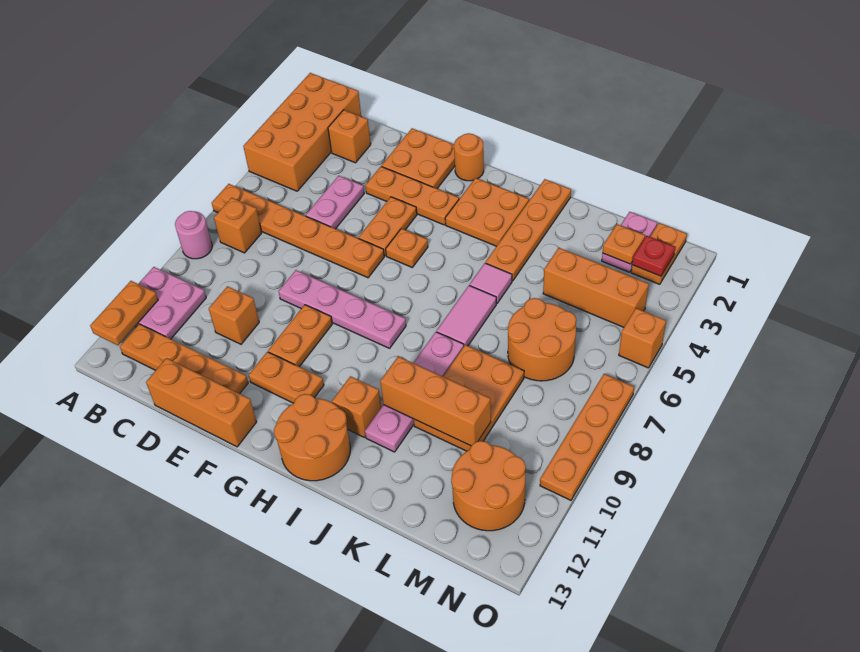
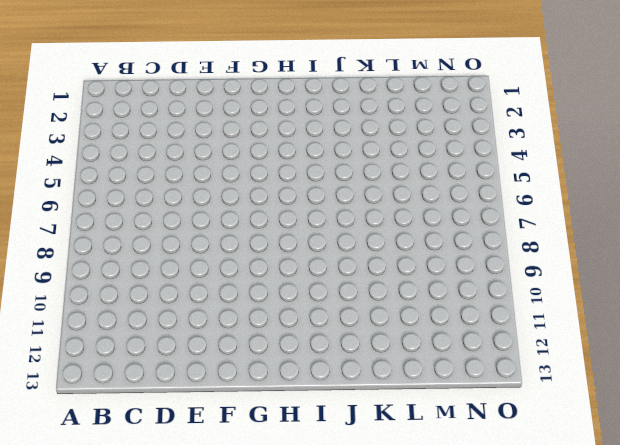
none -> orange 2x4 brick [243,73,361,191]
none -> orange 1x6 plate [212,184,384,278]
none -> pink 1x1 round brick [175,211,212,259]
none -> pink 2x2 plate [135,267,206,339]

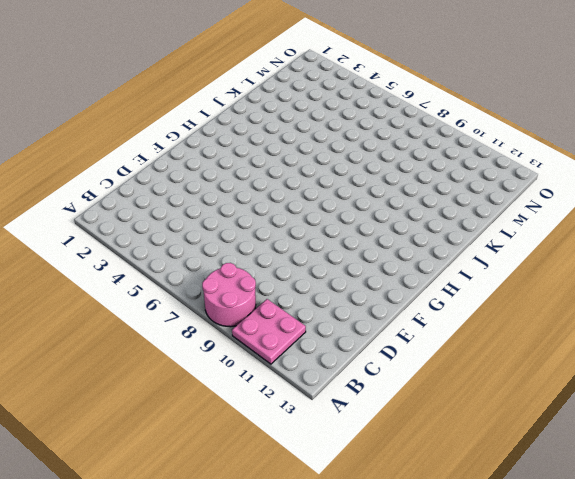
pink 2x2 round brick [202,263,256,327] -> pink 1x1 round brick [175,211,212,259]
none -> orange 2x4 brick [243,73,361,191]
none -> orange 1x6 plate [212,184,384,278]
none -> orange 1x1 brick [214,198,262,253]
none -> orange 1x4 plate [120,324,248,394]

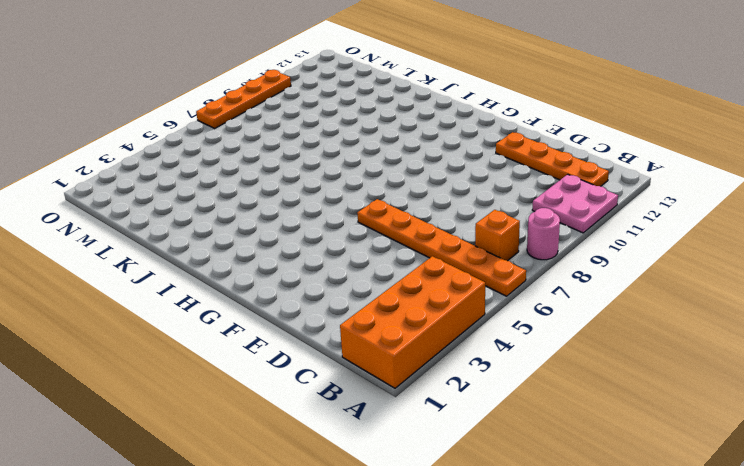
none -> orange 1x1 brick [328,110,371,163]
none -> pink 1x2 plate [306,176,364,229]
none -> orange 1x1 brick [209,286,259,344]
none -> orange 1x3 brick [146,358,256,447]

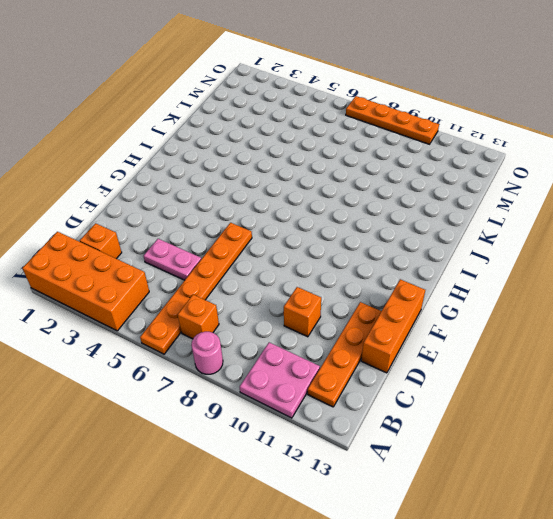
none -> orange 2x2 plate [381,128,455,189]
none -> orange 1x3 plate [365,166,459,225]
none -> pink 1x4 plate [279,270,406,348]
none -> orange 1x2 plate [359,197,417,256]

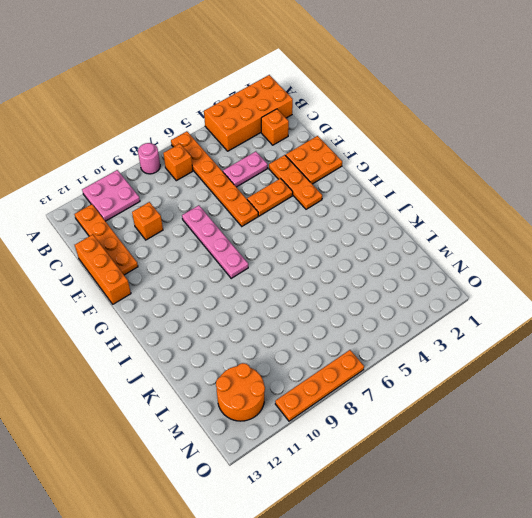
none -> orange 1x2 plate [268,305,332,367]
none -> orange 1x2 plate [249,352,324,403]
none -> orange 1x1 round brick [454,133,484,181]
none -> orange 1x1 plate [386,229,428,267]

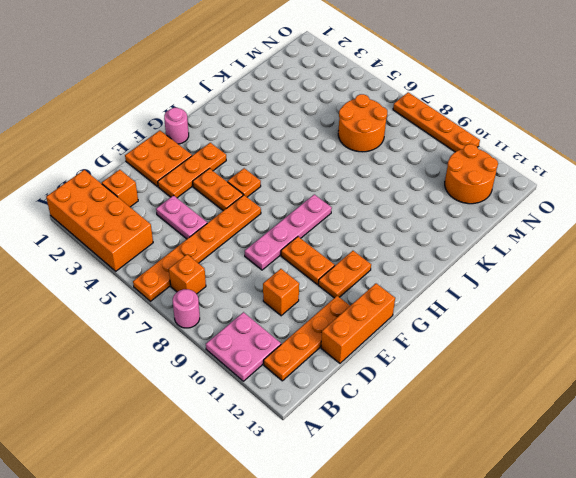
pink 1x1 round brick [164,108,189,144] -> orange 1x1 round brick [454,133,484,181]
none -> orange 2x2 plate [445,178,529,246]
none -> orange 2x2 round brick [274,394,350,481]
none -> orange 1x1 brick [332,376,381,437]
none -> orange 1x4 plate [486,179,571,281]

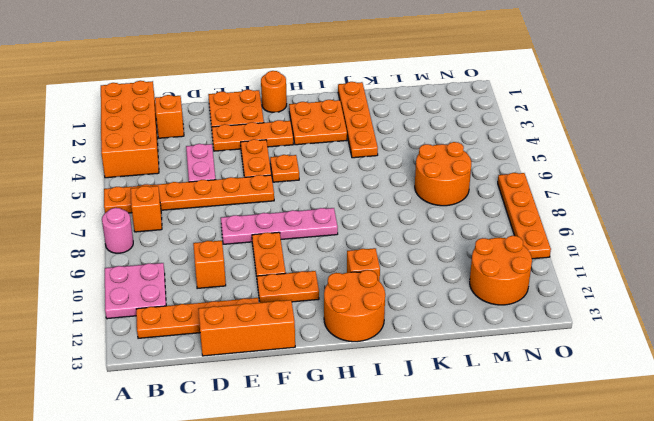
none -> pink 1x1 tile [470,263,512,303]
none -> pink 1x2 tile [437,285,496,346]
none -> pink 1x4 plate [365,332,464,452]
none -> orange 2x3 plate [414,345,524,451]

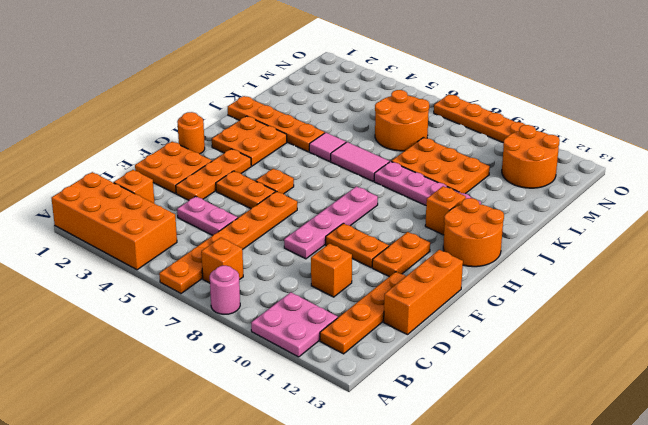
none -> orange 1x3 brick [543,248,649,327]
none -> pink 1x2 plate [602,212,657,272]
none -> orange 1x2 plate [631,223,687,284]
none -> orange 1x1 brick [619,308,666,368]

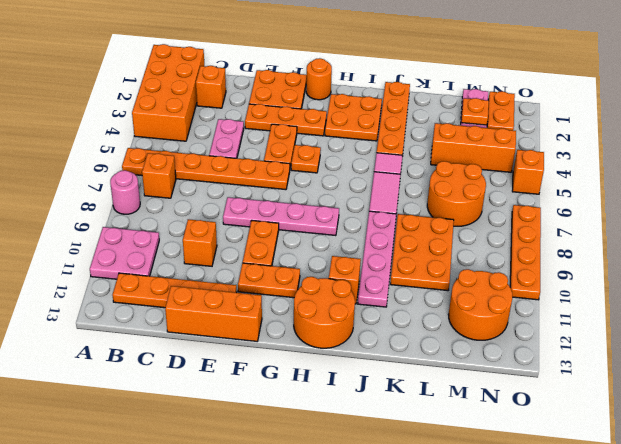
none -> orange 1x2 plate [90,281,158,345]
none -> orange 1x3 brick [380,356,491,446]
none -> red 1x1 plate [632,236,675,276]

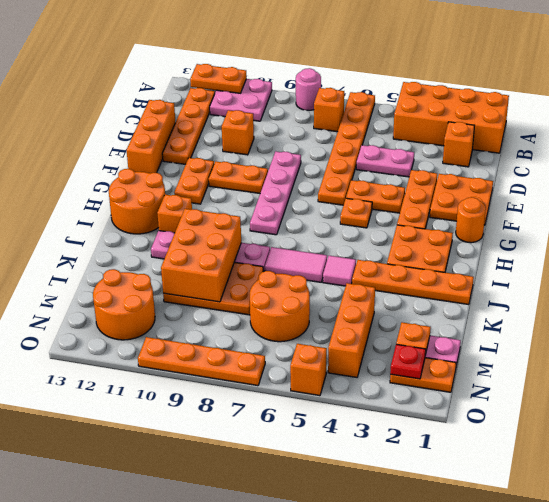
orange 2x3 brick [161,209,241,302] -> orange 1x3 brick [380,356,491,446]

